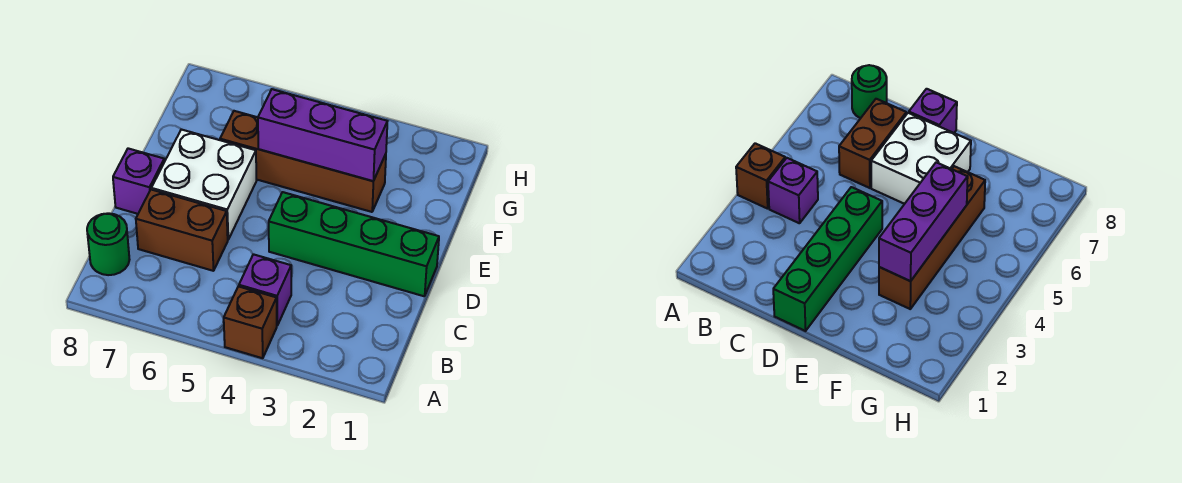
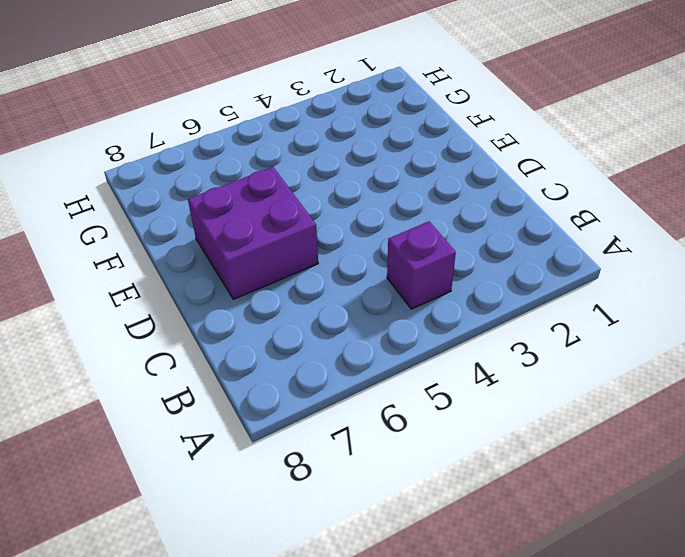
purple 2x2 brick [188,167,318,299] -> white 2x2 brick [151,129,257,239]
none -> brown 1x1 brick [224,286,277,358]
none -> green 1x1 round brick [87,213,130,275]

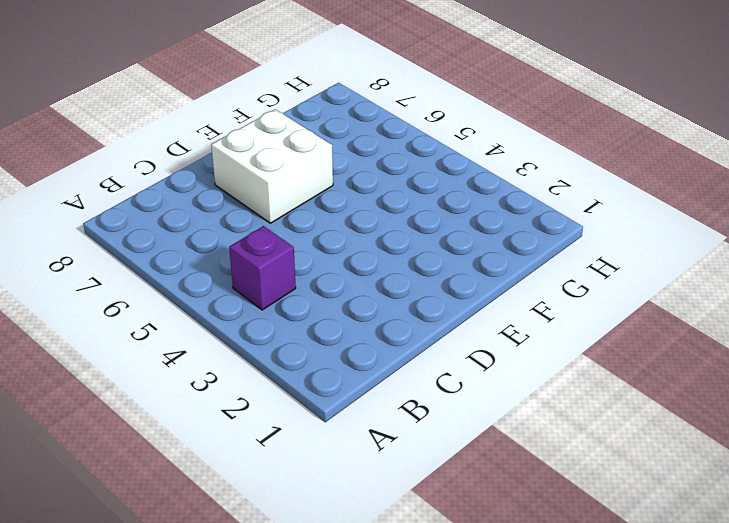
none -> brown 1x1 brick [224,286,277,358]
none -> green 1x1 round brick [87,213,130,275]

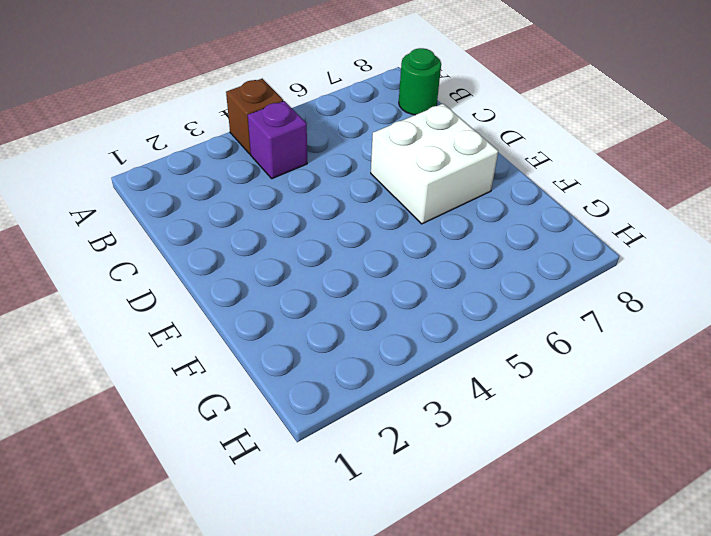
none -> brown 1x2 brick [136,189,228,271]
none -> green 1x4 brick [269,192,439,296]

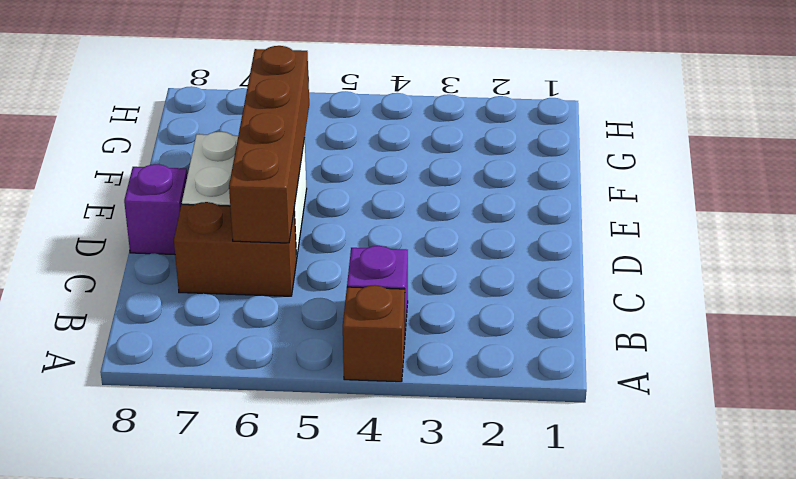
brown 1x4 brick [229,46,309,243] -> brown 1x4 brick turned to [220,111,386,212]
none -> green 1x1 round brick [87,213,130,275]
none -> green 1x4 brick [269,192,439,296]

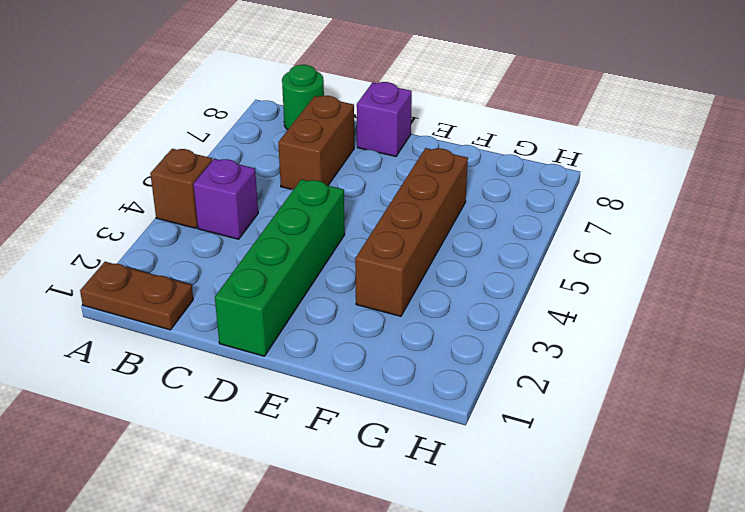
brown 1x2 plate [80,262,193,330] -> none
none -> white 2x2 brick [151,129,257,239]
none -> purple 1x3 brick [258,89,387,181]

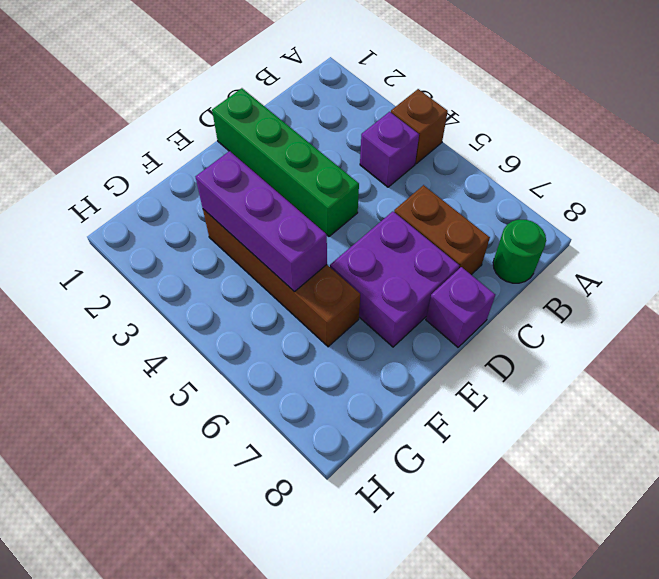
purple 2x2 brick [330,212,459,347] -> white 2x2 brick [151,129,257,239]

